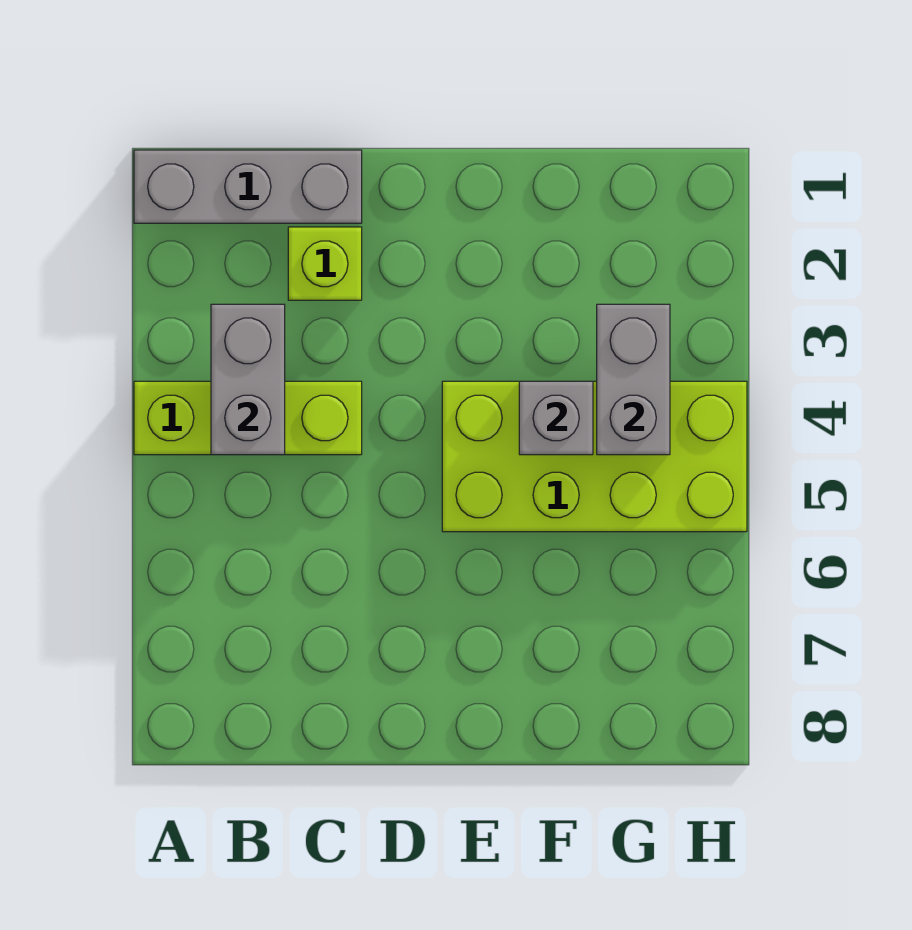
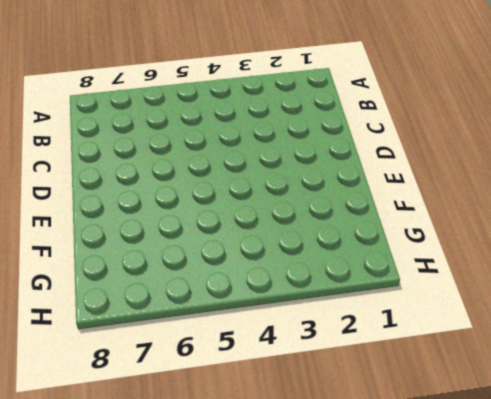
none -> grey 1x3 brick [134,150,362,223]
none -> lime 1x3 brick [134,381,362,455]

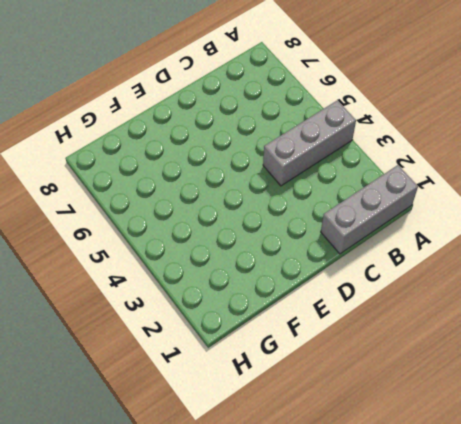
grey 1x3 brick [263,100,356,186] -> lime 1x3 brick [134,381,362,455]
none -> lime 1x1 brick [288,227,362,300]
none -> lime 2x4 brick [442,381,747,532]

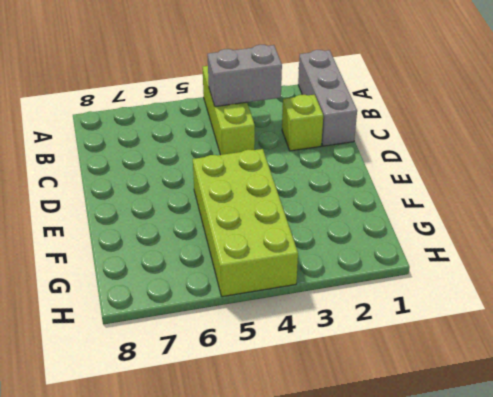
none -> grey 1x1 brick [519,381,593,455]
none -> grey 1x2 brick [597,304,670,455]

